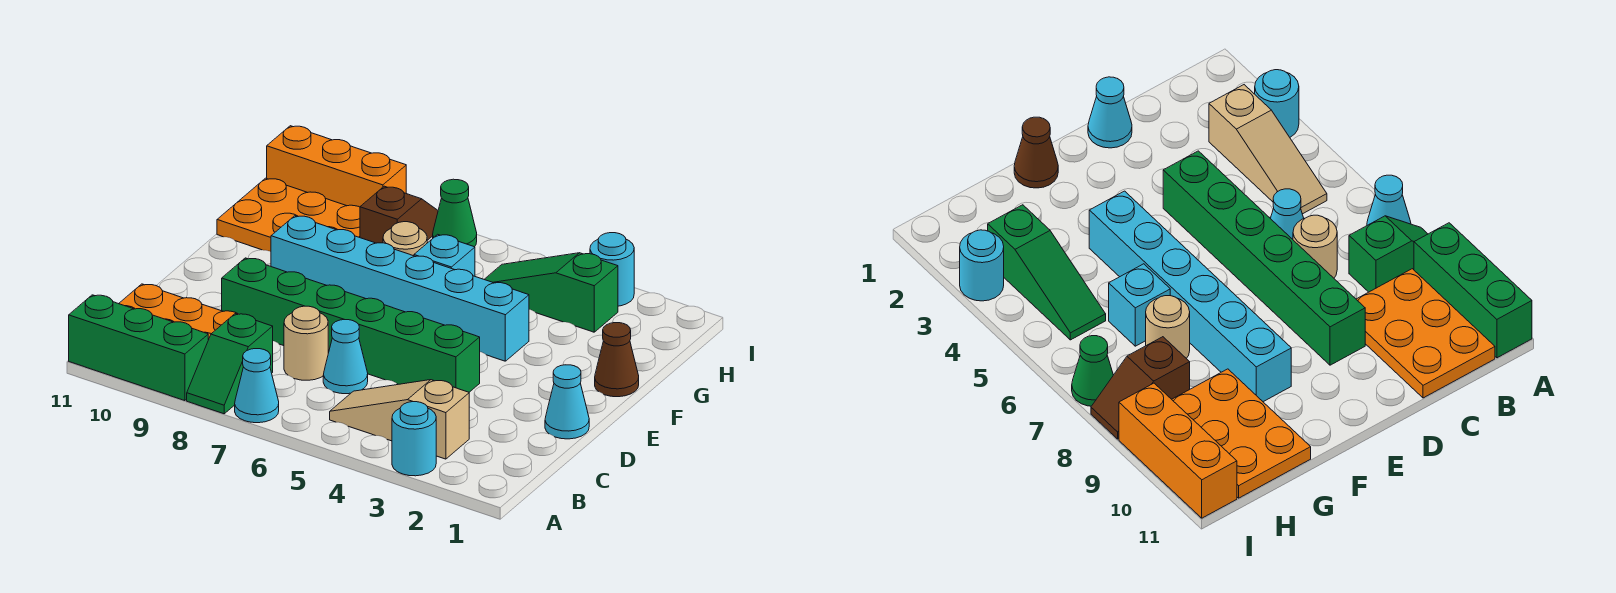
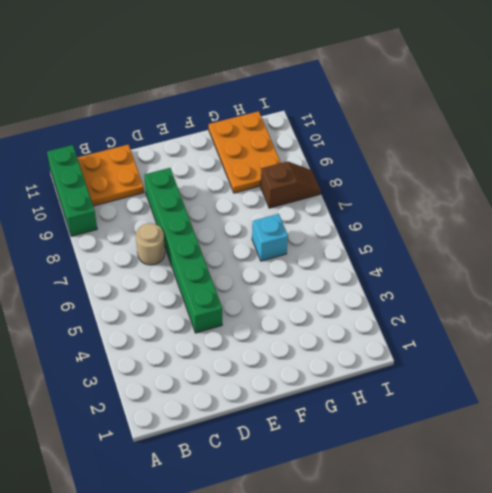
orange 2x2 plate [77,145,144,206] -> orange 2x3 plate [119,284,238,340]
none -> cyan 1x1 round brick [392,402,436,476]
none -> cyan 1x1 cone [235,349,279,423]
none -> green 1x2 slope [187,314,273,414]

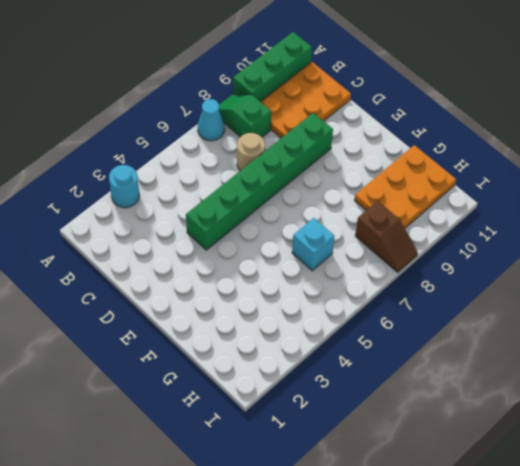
none -> tan 1x3 slope [330,380,469,459]
none -> cyan 1x1 cone [323,320,368,394]
none -> cyan 1x1 cone [545,365,589,439]

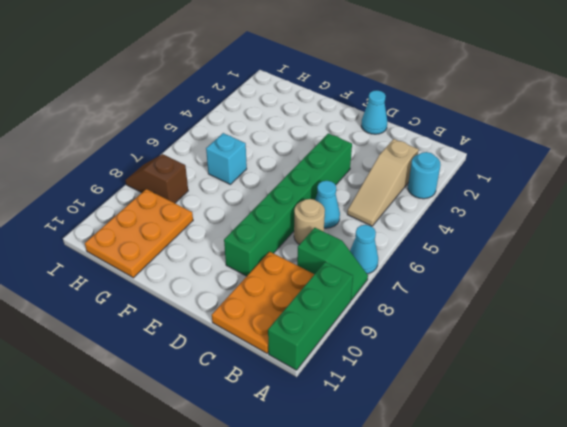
none -> brown 1x1 cone [595,323,639,397]
none -> cyan 1x6 brick [271,216,529,361]
none -> tan 1x1 round brick [383,222,427,256]

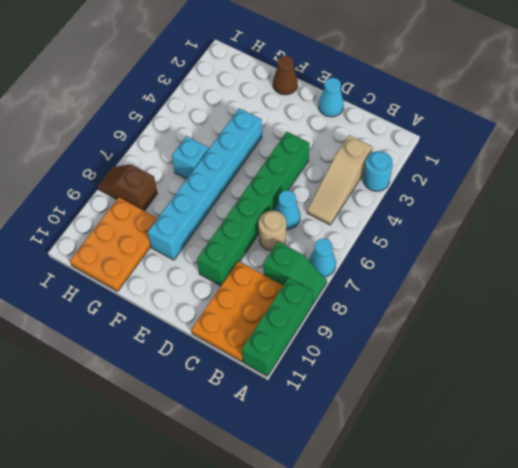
none -> tan 1x1 round brick [383,222,427,256]
none -> green 1x3 slope [484,253,618,332]
none -> cyan 1x1 round brick [590,233,634,306]

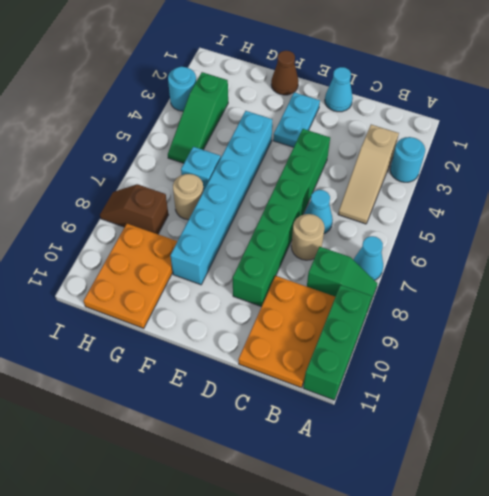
cyan 1x2 plate [273,92,320,147] -> none
none -> green 1x1 cone [433,179,477,247]
none -> orange 1x3 brick [267,126,406,207]

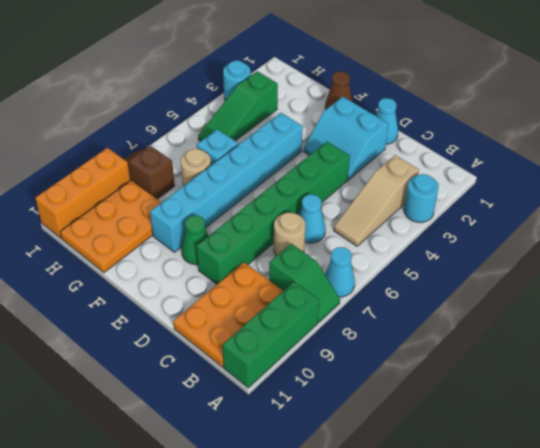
cyan 2x2 slope [304,97,388,180] -> none
green 1x1 cone [182,216,208,265] -> green 1x1 cone moved to [433,179,477,247]

